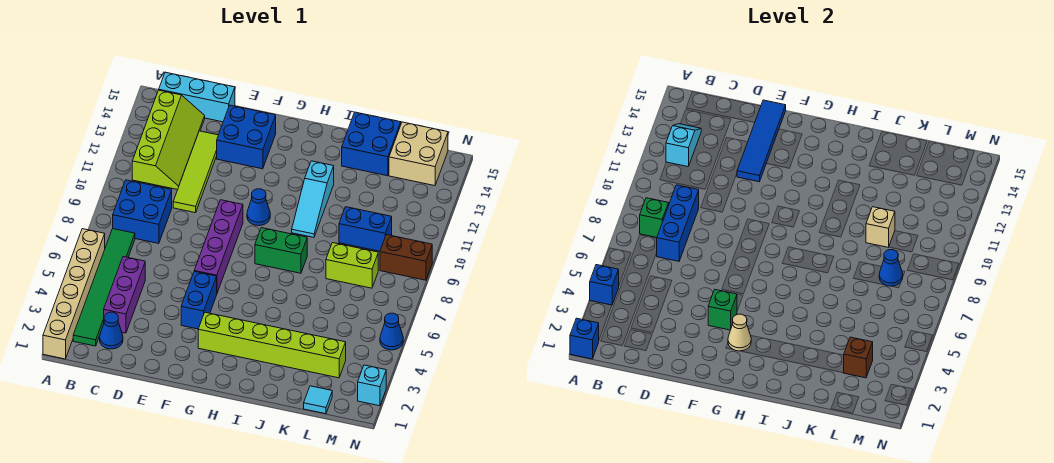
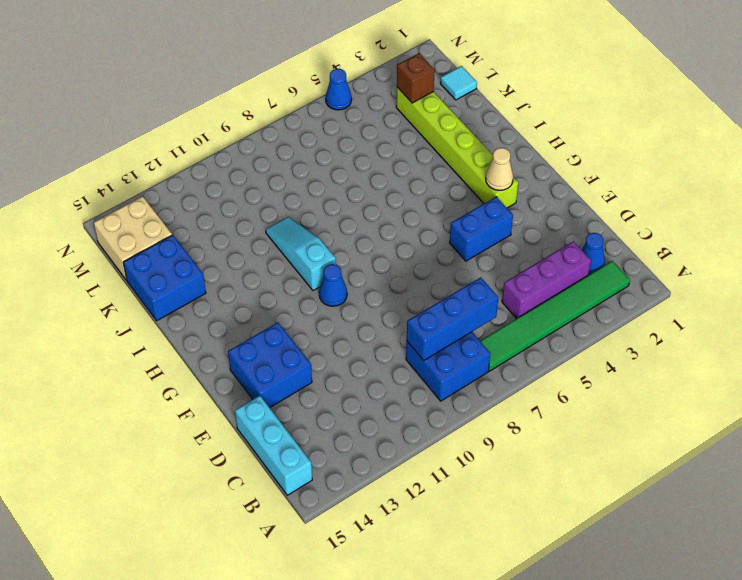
cyan 1x3 slope [266,217,336,291] -> cyan 1x3 slope turned to [292,161,334,237]
none -> tan 1x6 brick [43,229,105,359]
none -> lime 2x4 slope [132,90,205,190]
none -> lime 1x4 tile [173,131,218,213]
none -> purple 1x4 brick [194,200,243,293]

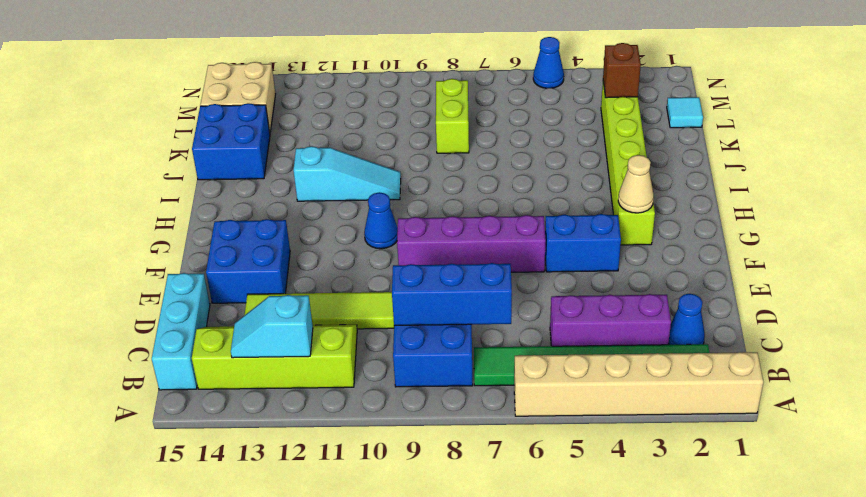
none -> green 1x2 brick [255,228,307,273]
none -> blue 1x2 brick [339,207,392,251]
none -> brown 1x2 brick [380,235,432,280]
none -> cyan 1x1 brick [358,365,386,406]

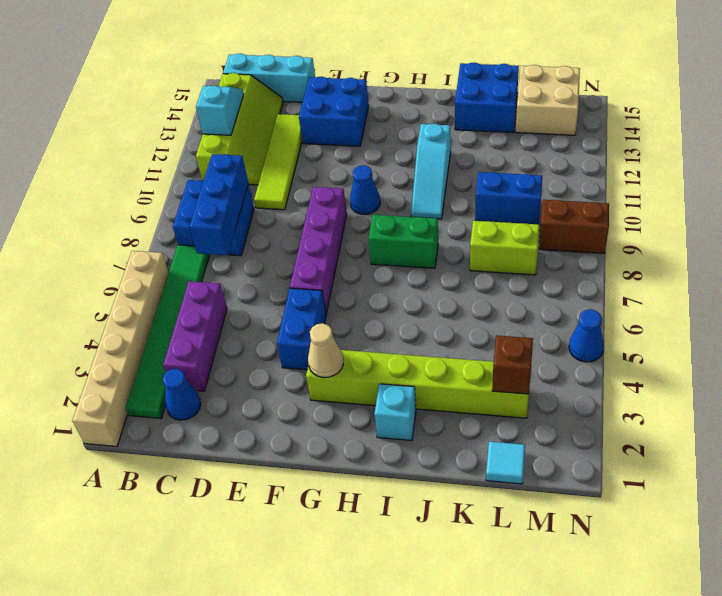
cyan 1x1 brick [374,384,416,441] -> cyan 1x1 brick moved to [358,365,386,406]
none -> blue 1x1 brick [570,318,599,359]
none -> blue 1x1 brick [590,265,619,305]
none -> green 1x1 brick [640,198,669,237]
none -> blue 1x4 tile [737,100,786,182]

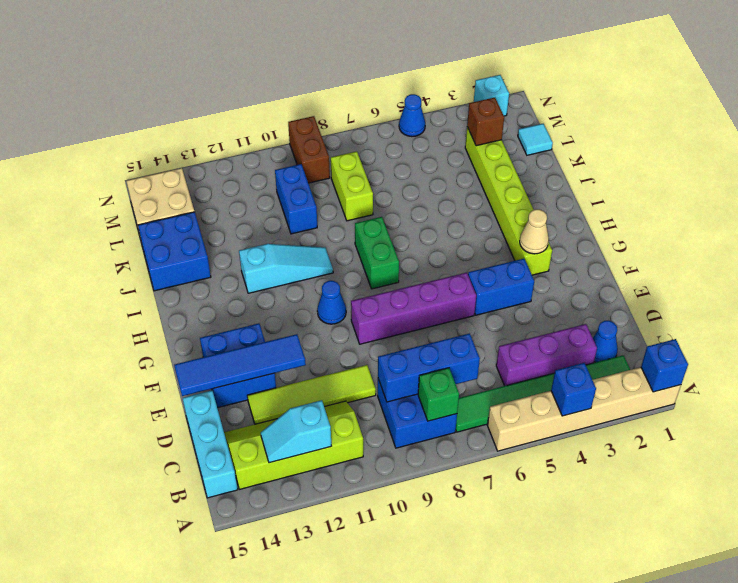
none -> green 1x1 brick [708,290,737,330]
none -> tan 1x1 brick [866,207,895,247]
none -> blue 1x1 cone [879,250,903,286]

